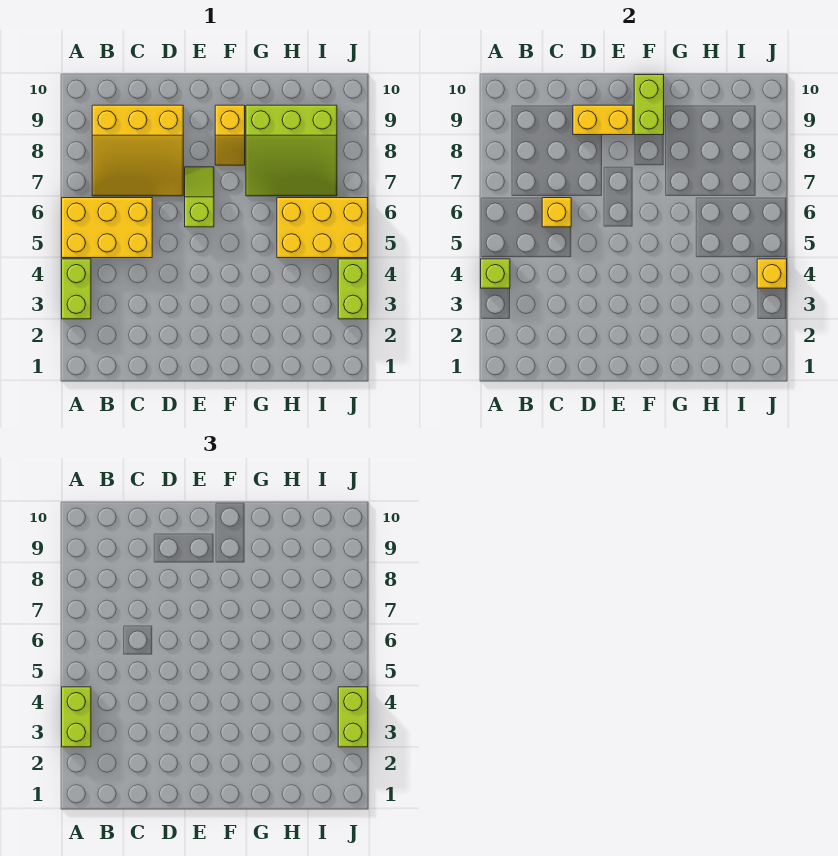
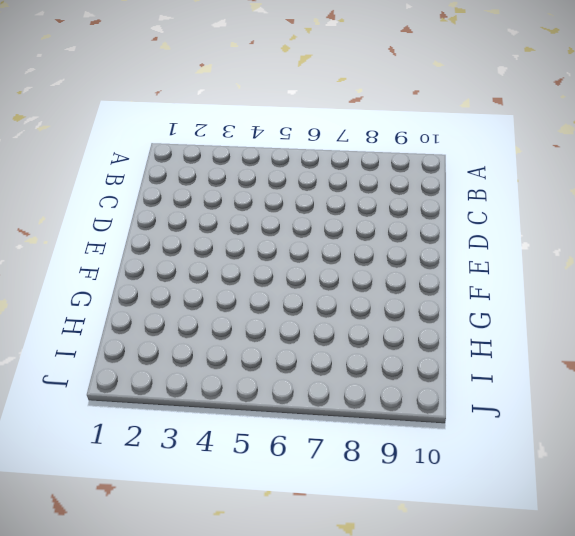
none -> lime 1x2 brick [62,259,91,319]
none -> yellow 2x3 brick [62,198,152,258]
none -> yellow 3x3 slope [92,105,183,196]

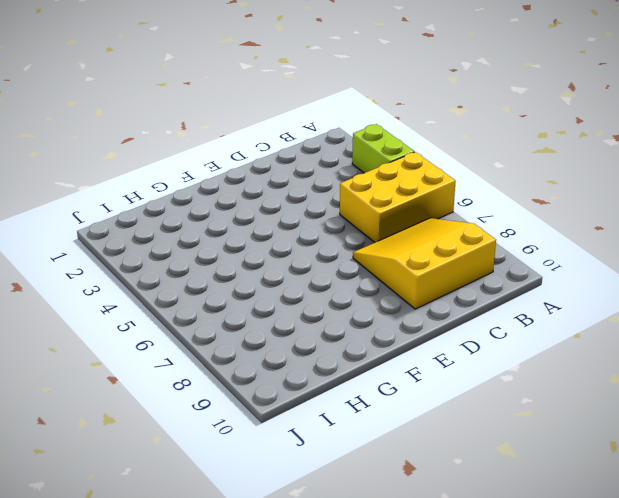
none -> lime 1x2 slope [185,167,214,227]
none -> yellow 1x2 slope [215,105,245,165]
none -> lime 3x3 slope [246,105,337,196]

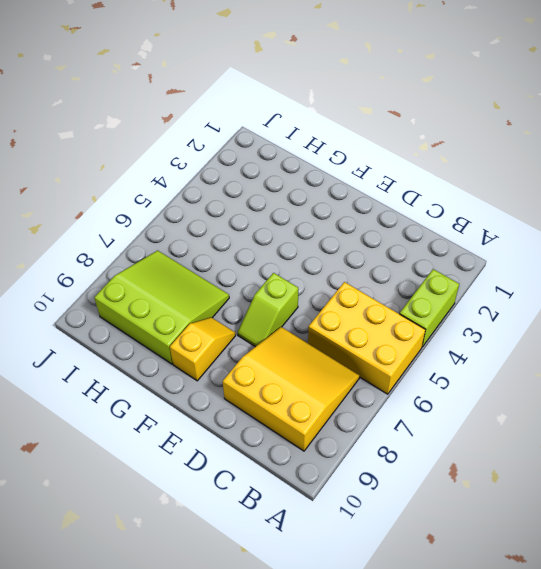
none -> yellow 2x3 brick [277,198,368,258]
none -> lime 1x2 brick [338,259,368,319]
none -> lime 1x1 brick [481,259,510,288]

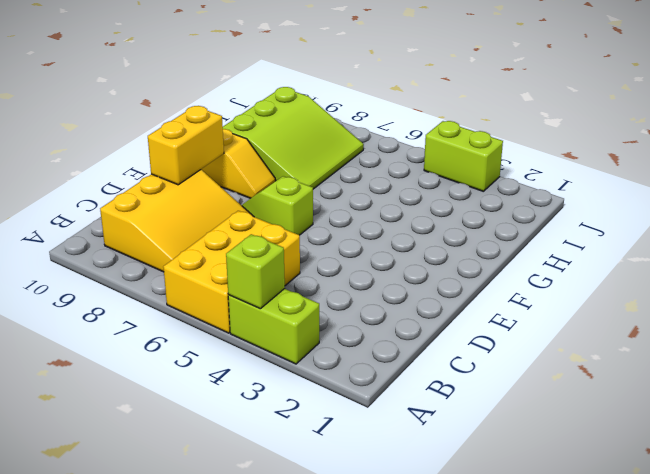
none -> yellow 2x3 brick [277,198,368,258]
none -> yellow 1x1 brick [542,198,571,227]
none -> lime 1x2 brick [634,75,664,135]

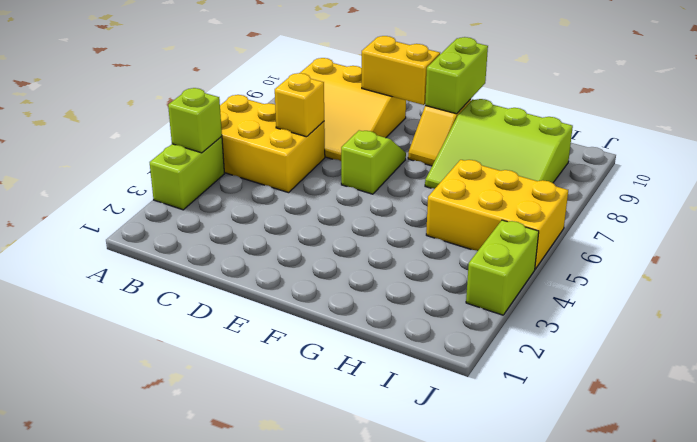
none -> yellow 1x1 brick [757,259,787,288]
none -> lime 1x2 brick [62,687,91,747]
none -> lime 1x2 brick [338,687,368,747]

